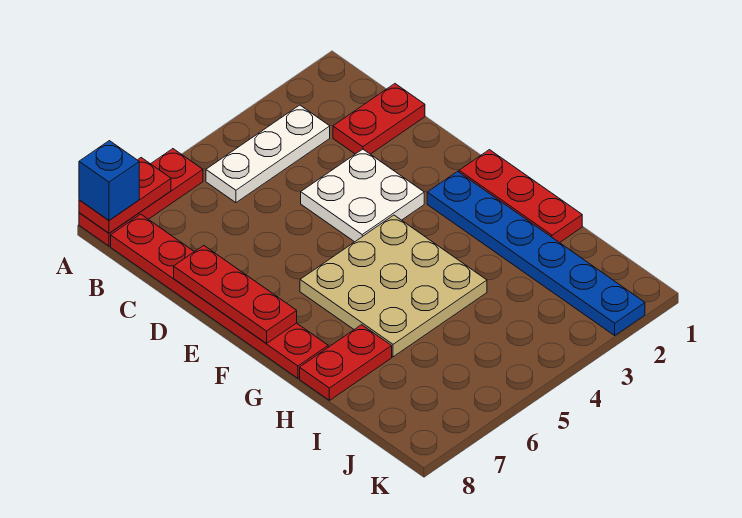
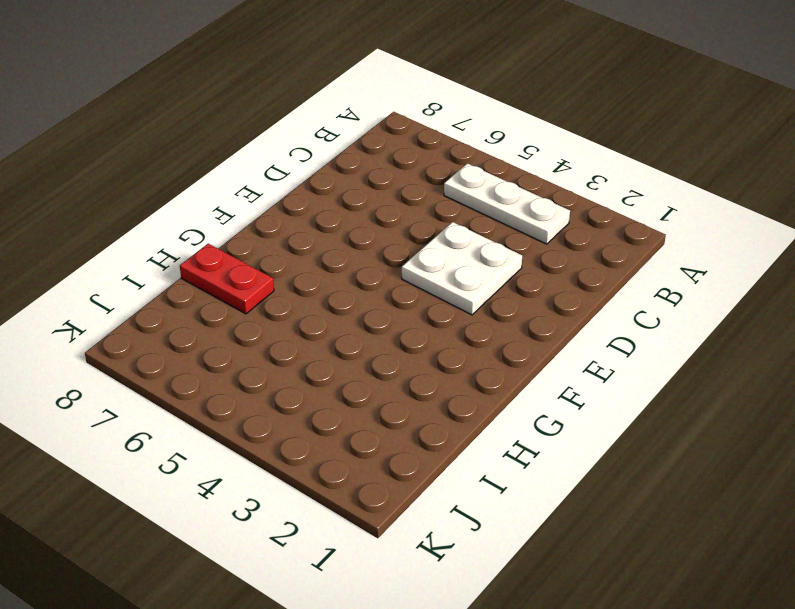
none -> red 1x3 plate [79,149,203,246]
none -> red 1x6 plate [111,214,328,378]
none -> red 1x2 plate [333,84,425,154]

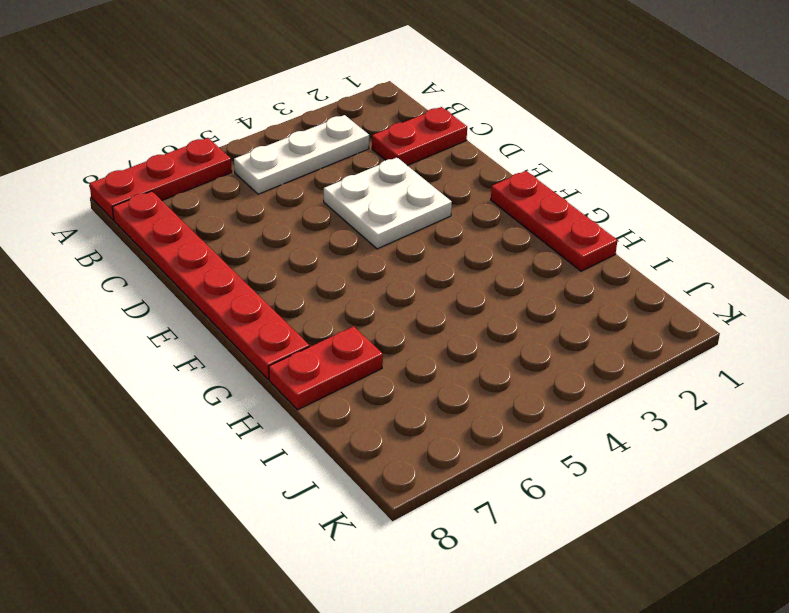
none -> blue 1x6 plate [427,171,645,335]
none -> tan 3x3 plate [300,215,487,357]
none -> red 1x2 plate [79,158,171,233]

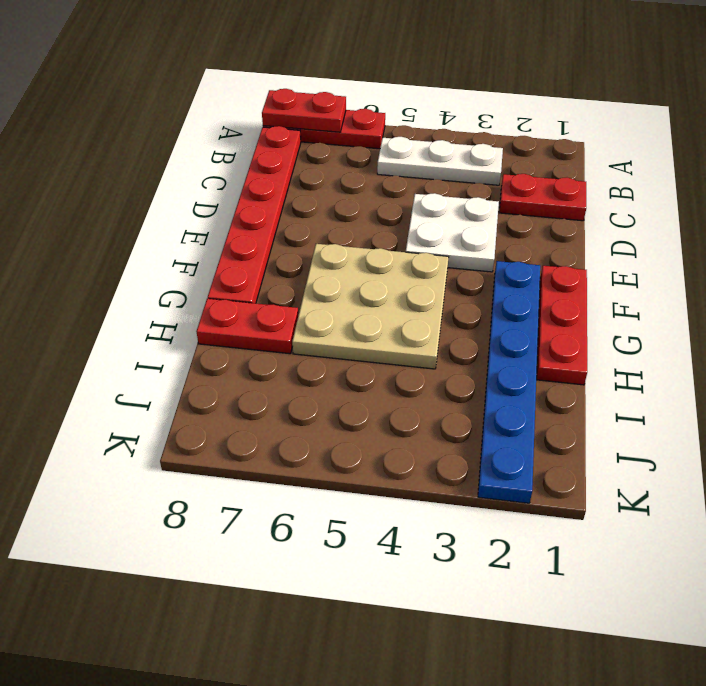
none -> red 1x3 plate [174,246,297,343]
none -> blue 1x1 brick [79,141,139,220]

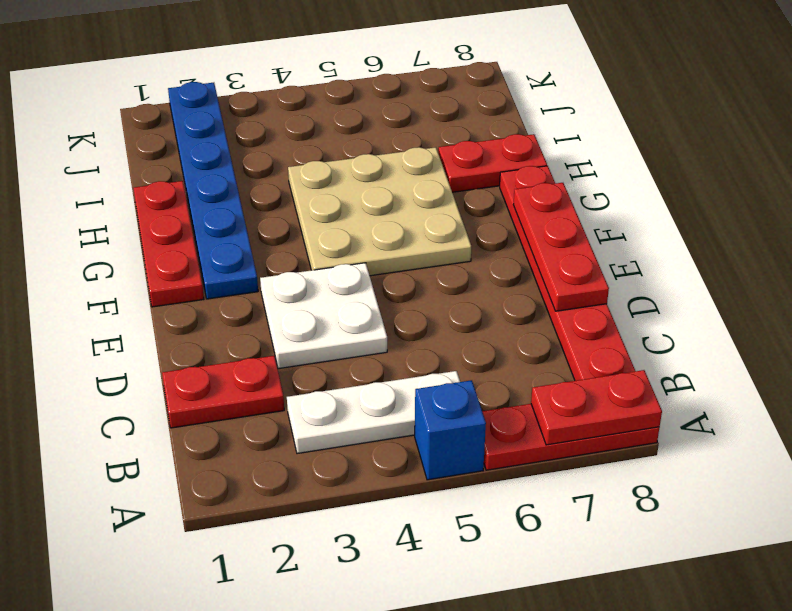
blue 1x1 brick [415,380,486,480] -> blue 1x1 brick moved to [79,141,139,220]

